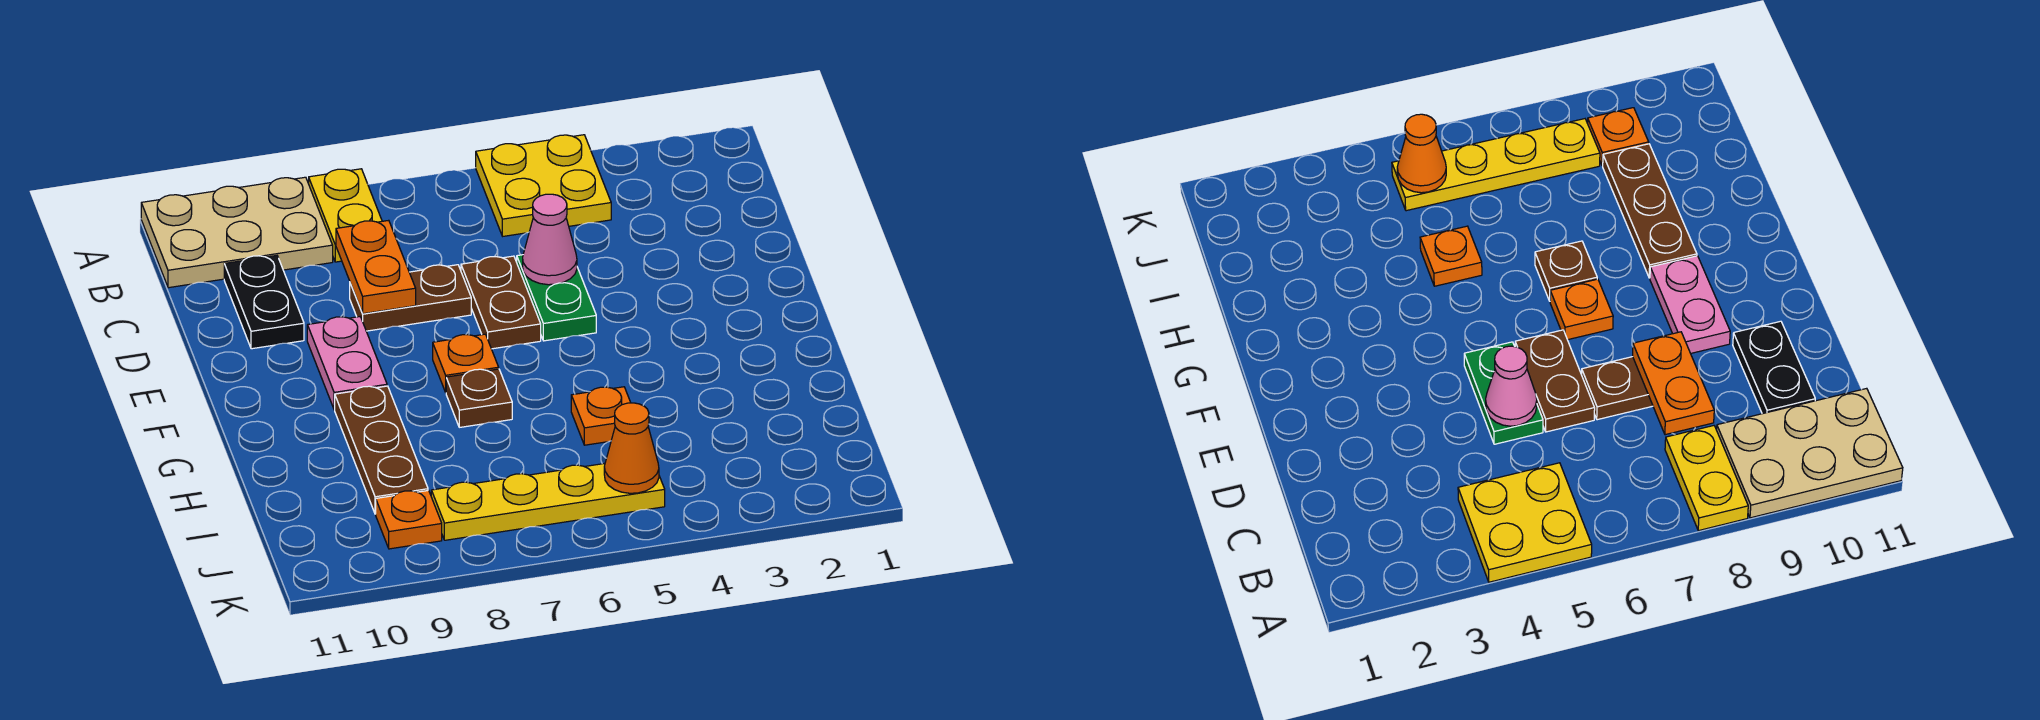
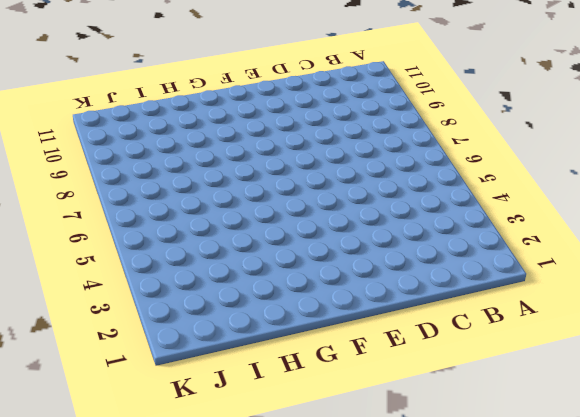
none -> yellow 2x2 plate [476,135,611,236]
none -> yellow 1x2 plate [309,169,382,262]
none -> tan 2x3 plate [141,177,333,288]

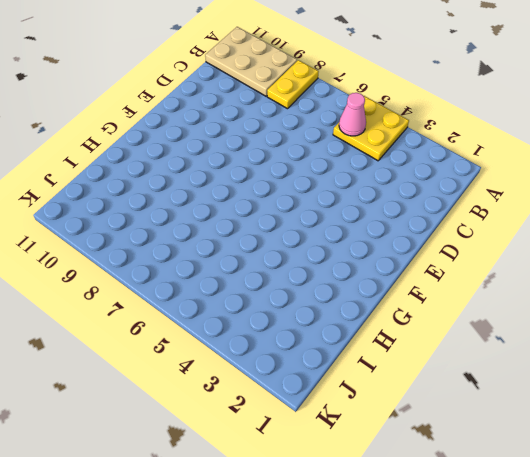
pink 1x1 cone [339,93,366,136] -> pink 1x1 cone moved to [523,194,577,285]
none -> black 1x2 plate [224,256,304,349]
none -> green 1x2 plate [517,255,596,341]
none -> brown 1x2 plate [461,256,541,349]

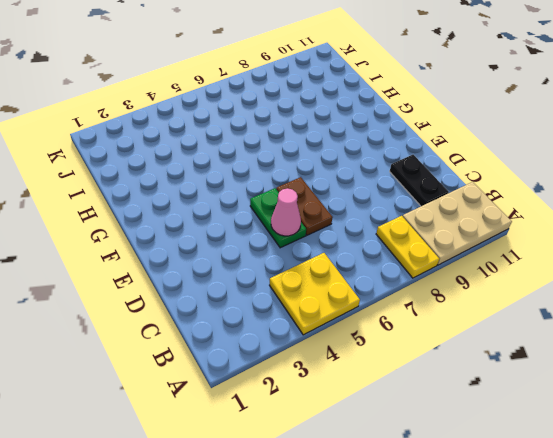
none -> brown 1x2 plate [350,265,471,331]
none -> pink 1x2 plate [307,317,387,410]
none -> orange 1x1 plate [433,334,499,392]

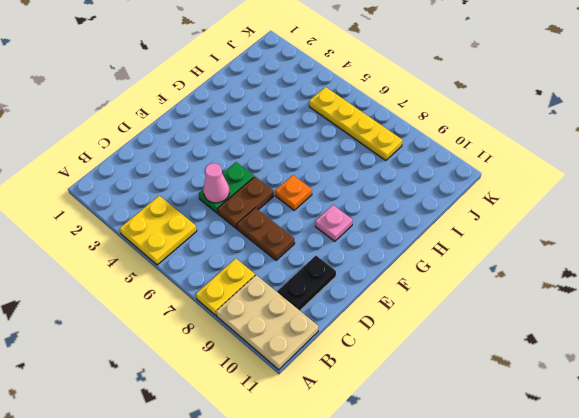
pink 1x1 plate [315,205,353,241] -> pink 1x2 plate [307,317,387,410]
none -> brown 1x1 plate [446,369,512,427]
none -> brown 1x3 plate [335,386,428,514]
none -> orange 1x1 plate [571,387,631,445]

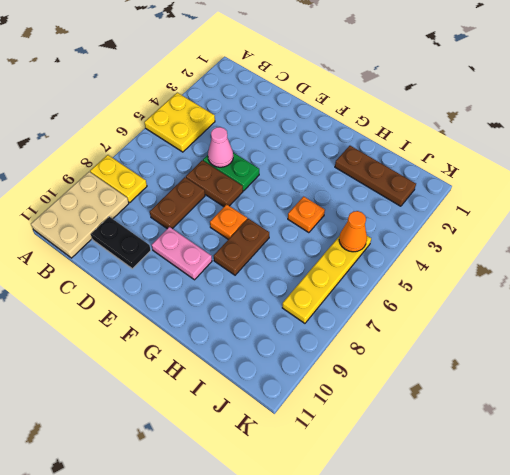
brown 1x2 plate [214,219,269,275] -> brown 1x1 plate [446,369,512,427]
brown 1x3 plate [335,146,416,206] -> brown 1x3 plate moved to [335,386,428,514]
none -> orange 1x1 plate [376,490,442,549]
none -> orange 1x2 plate [336,220,416,314]

